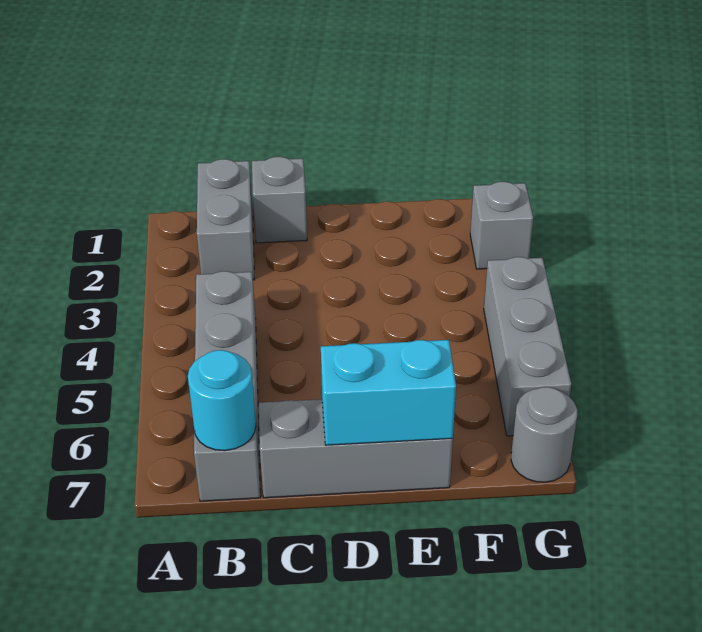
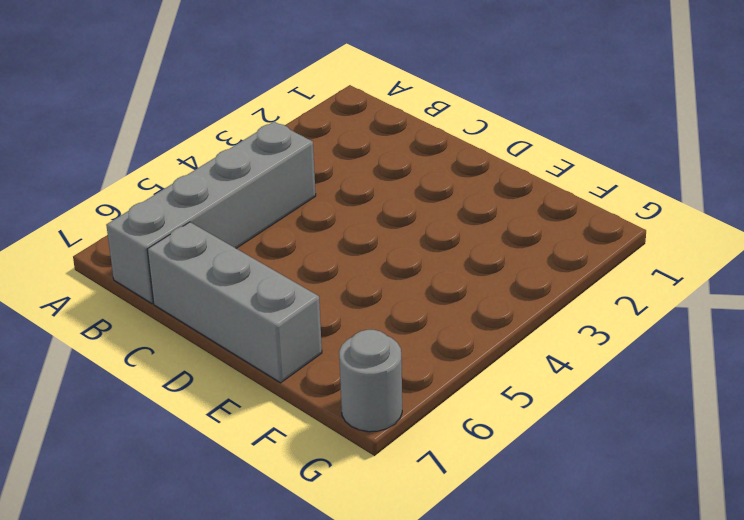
none -> grey 1x2 brick [197,159,255,280]
none -> grey 1x1 brick [252,157,307,243]

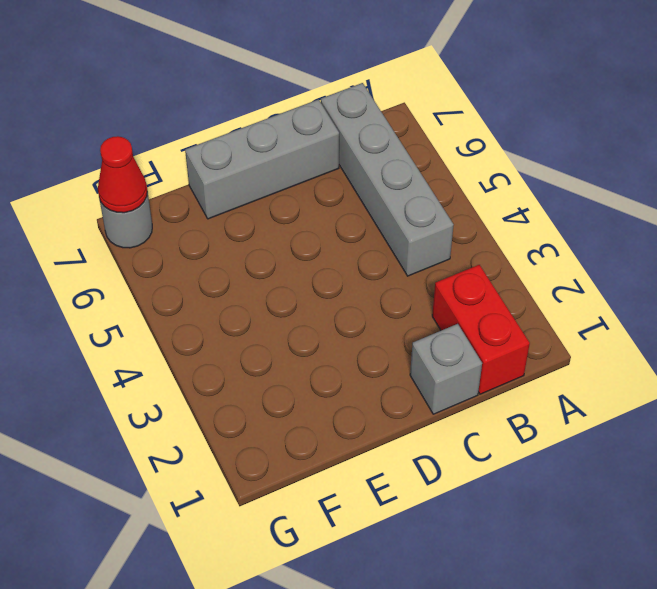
red 1x2 brick [432,265,530,394] -> grey 1x2 brick [197,159,255,280]
red 1x1 cone [98,136,147,213] -> none
none -> grey 1x1 brick [470,182,533,269]
none -> grey 1x3 brick [484,257,571,436]

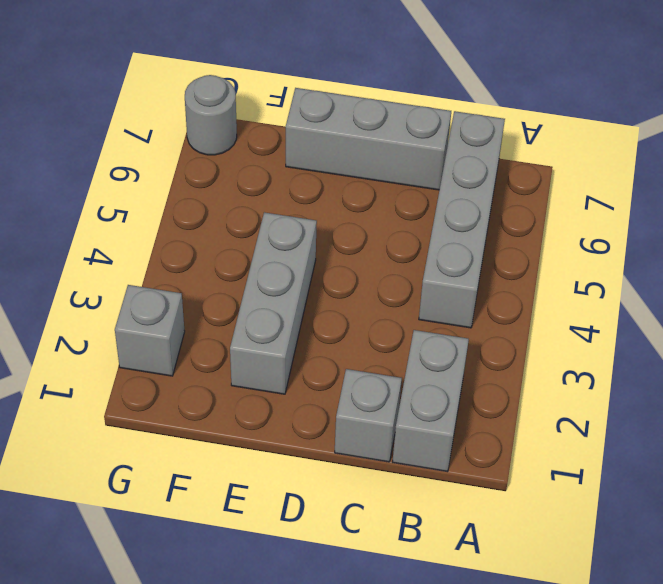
grey 1x3 brick [230,212,317,394] -> grey 1x3 brick moved to [484,257,571,436]
none -> cyan 1x1 round brick [188,350,256,451]
none -> cyan 1x2 brick [321,340,456,445]

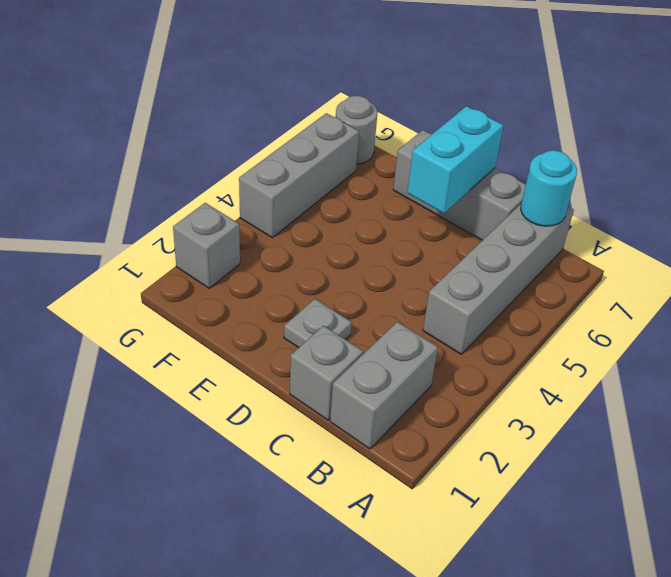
grey 1x1 plate [284,299,352,348] -> none
cyan 1x2 brick [407,106,503,213] -> cyan 1x2 brick turned to [321,340,456,445]

